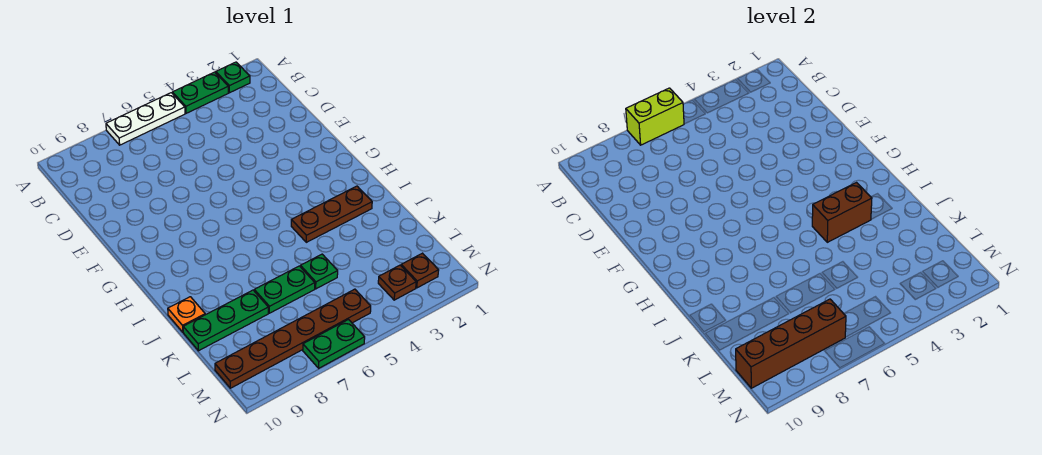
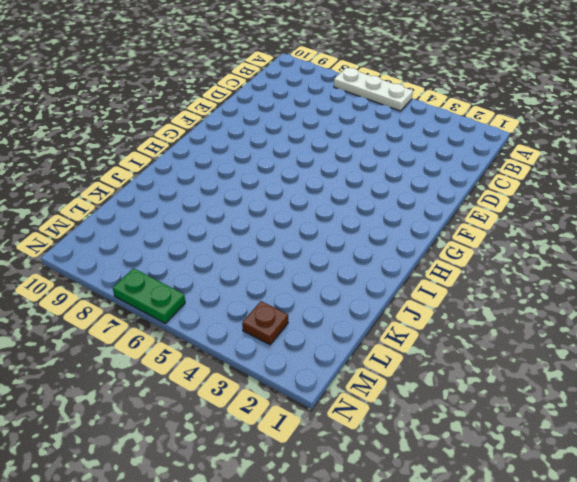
none -> green 1x1 plate [216,62,250,93]
none -> green 1x2 plate [172,72,228,113]
none -> brown 1x3 plate [291,186,372,242]

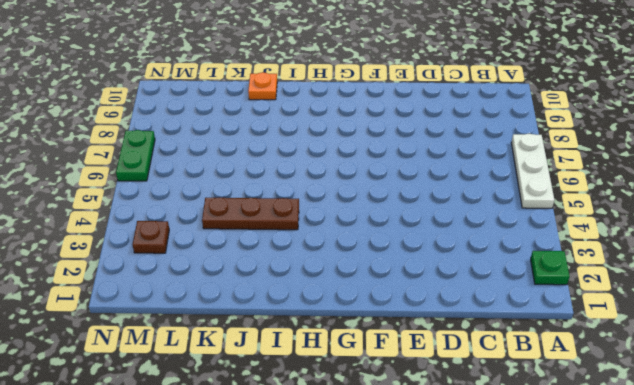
brown 1x3 plate [202,197,299,230] -> brown 1x3 plate turned to [291,186,372,242]
none -> green 1x2 plate [172,72,228,113]
none -> green 1x1 plate [300,254,338,289]
none -> green 1x2 plate [254,266,315,313]

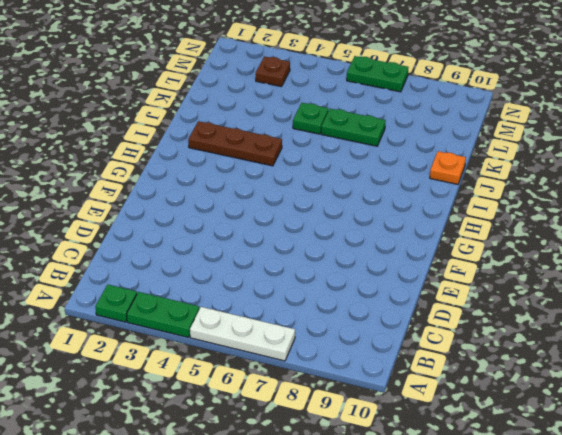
none -> green 1x3 plate [183,290,268,351]
none -> brown 1x1 plate [401,253,439,288]
none -> brown 1x6 plate [215,289,371,388]

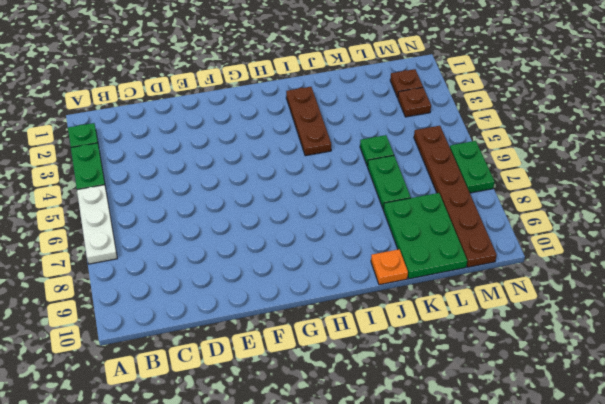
green 2x3 plate [383,193,467,279] -> green 1x3 plate [183,290,268,351]
none -> lime 1x2 brick [626,88,684,145]
none -> brown 1x2 brick [812,183,872,242]
none -> brown 1x4 brick [736,299,846,388]

